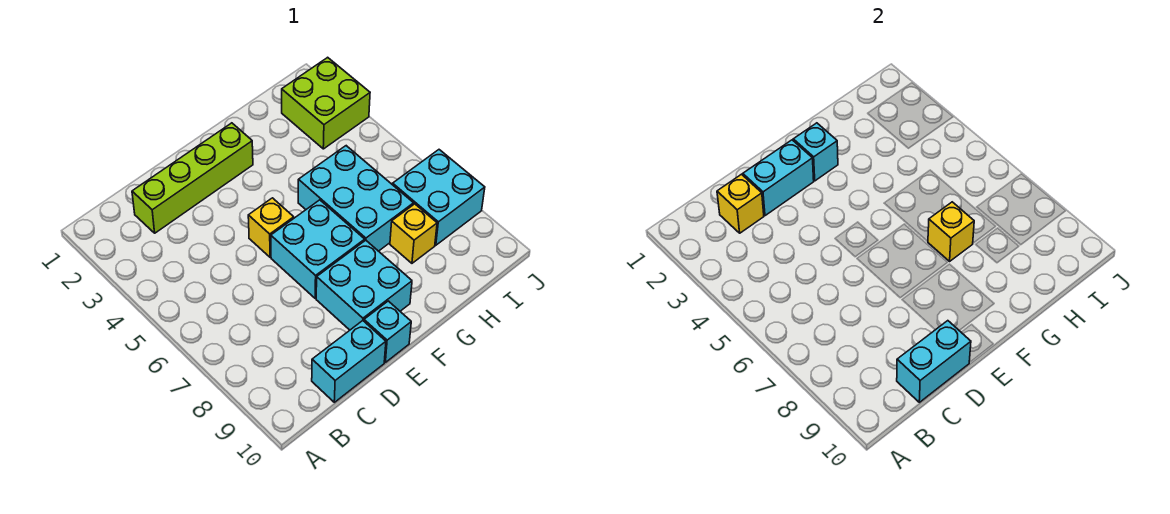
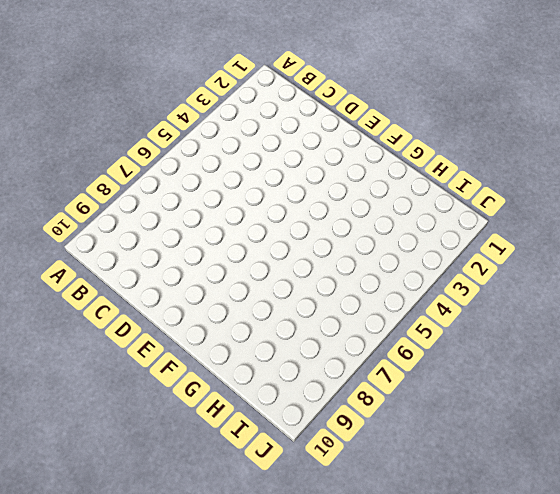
none -> lime 1x4 brick [132,123,253,233]
none -> cyan 1x2 brick [312,321,386,402]
none -> yellow 1x1 brick [248,198,294,257]

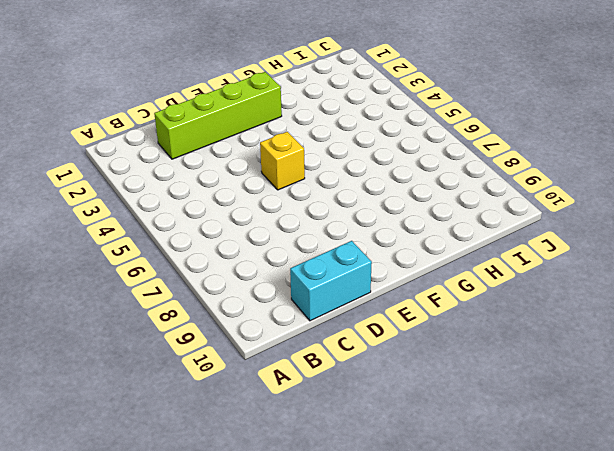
none -> cyan 2x2 brick [271,200,365,298]
none -> cyan 2x2 brick [316,240,412,330]
none -> cyan 1x1 brick [364,301,411,362]

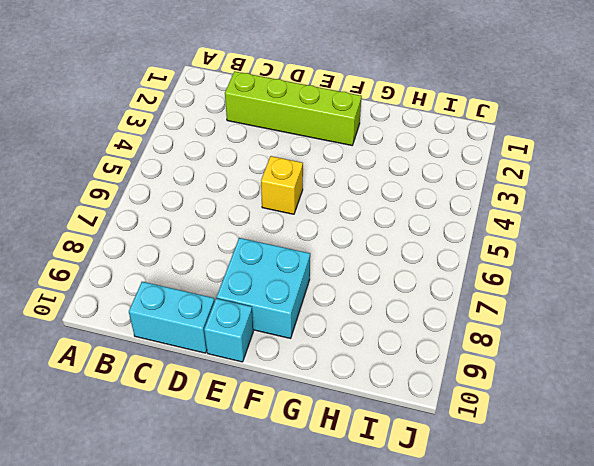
none -> cyan 2x2 brick [271,200,365,298]
none -> cyan 2x3 brick [298,146,414,251]
none -> yellow 1x1 brick [390,204,437,263]

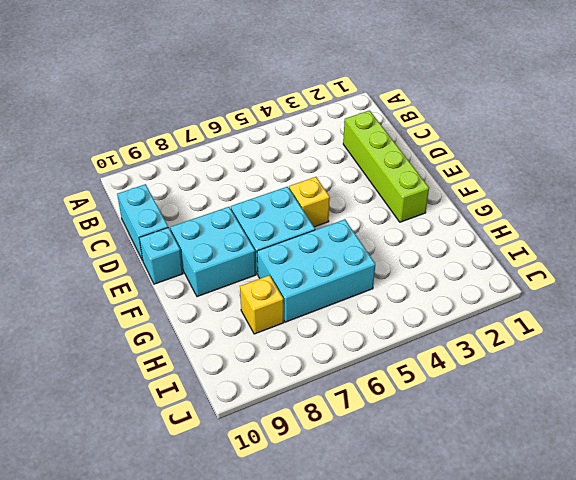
none -> lime 2x2 brick [282,57,370,149]
none -> cyan 2x2 brick [393,150,485,245]
none -> yellow 1x1 brick [717,174,764,233]

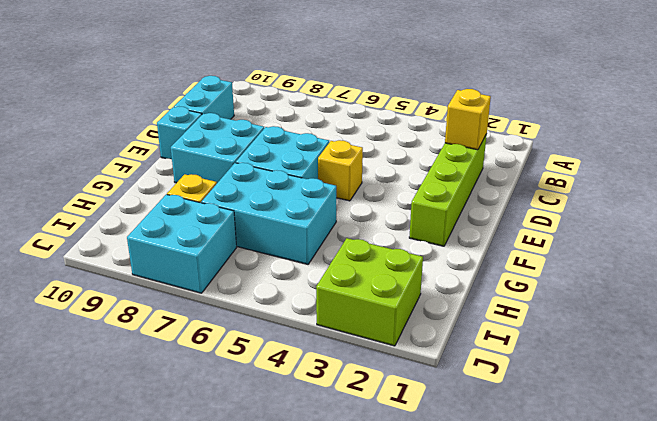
none -> cyan 1x2 brick [897,321,971,402]
none -> cyan 1x2 brick [743,140,814,216]
none -> cyan 1x1 brick [793,123,838,181]

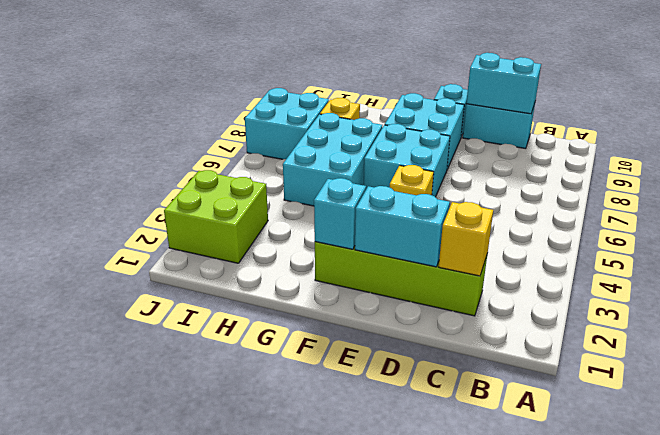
none -> yellow 1x1 brick [928,202,974,261]

